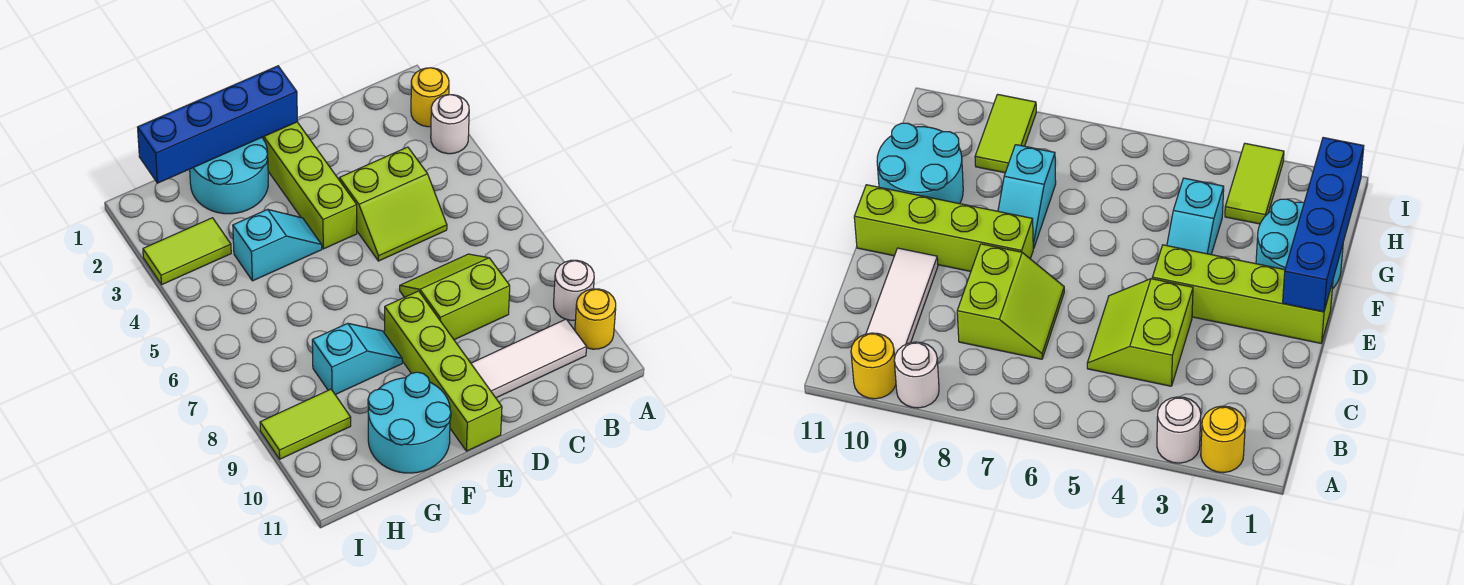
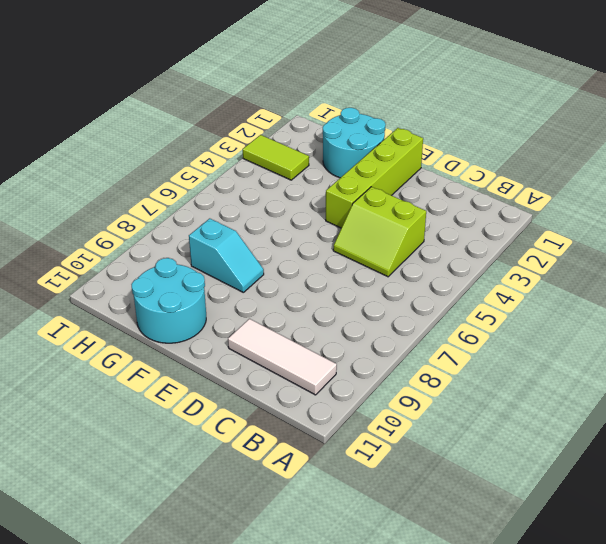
none -> yellow 1x1 round brick [411,68,449,127]
none -> white 1x1 round brick [431,95,469,154]
none -> white 1x1 round brick [554,260,594,320]

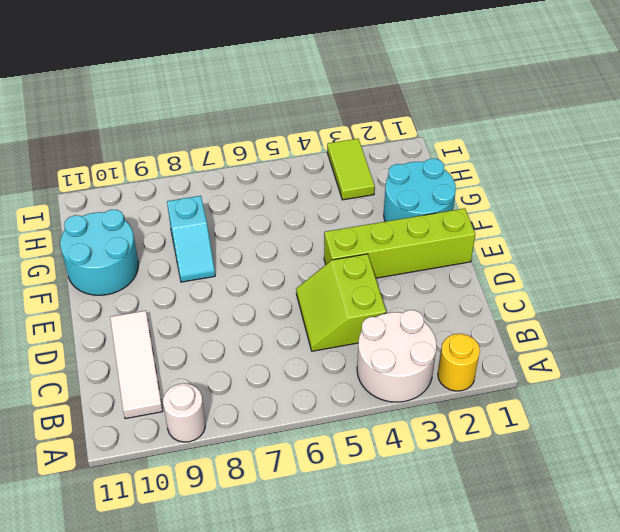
white 2x2 round brick [357,310,437,402] -> white 1x1 round brick [431,95,469,154]
none -> yellow 1x1 round brick [575,289,616,349]
none -> lime 2x2 slope [400,254,510,340]
none -> lime 1x4 brick [384,291,502,451]

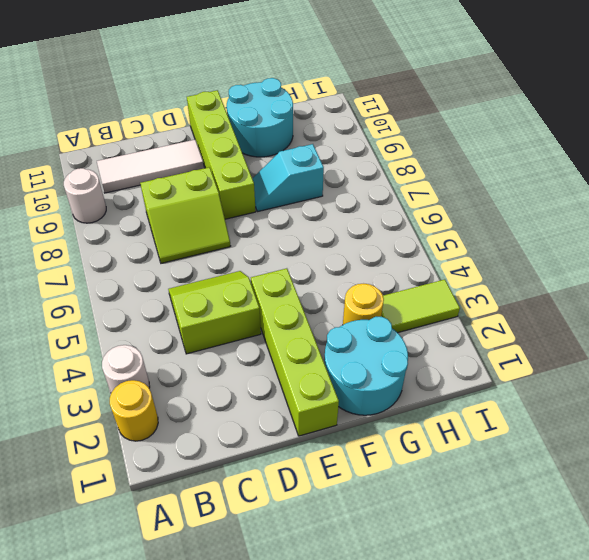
yellow 1x1 round brick [343,284,384,325] -> yellow 1x1 round brick moved to [575,289,616,349]
none -> cyan 1x2 slope [233,209,322,281]
none -> lime 1x2 tile [260,389,351,459]
none -> blue 1x4 brick [138,66,297,183]

